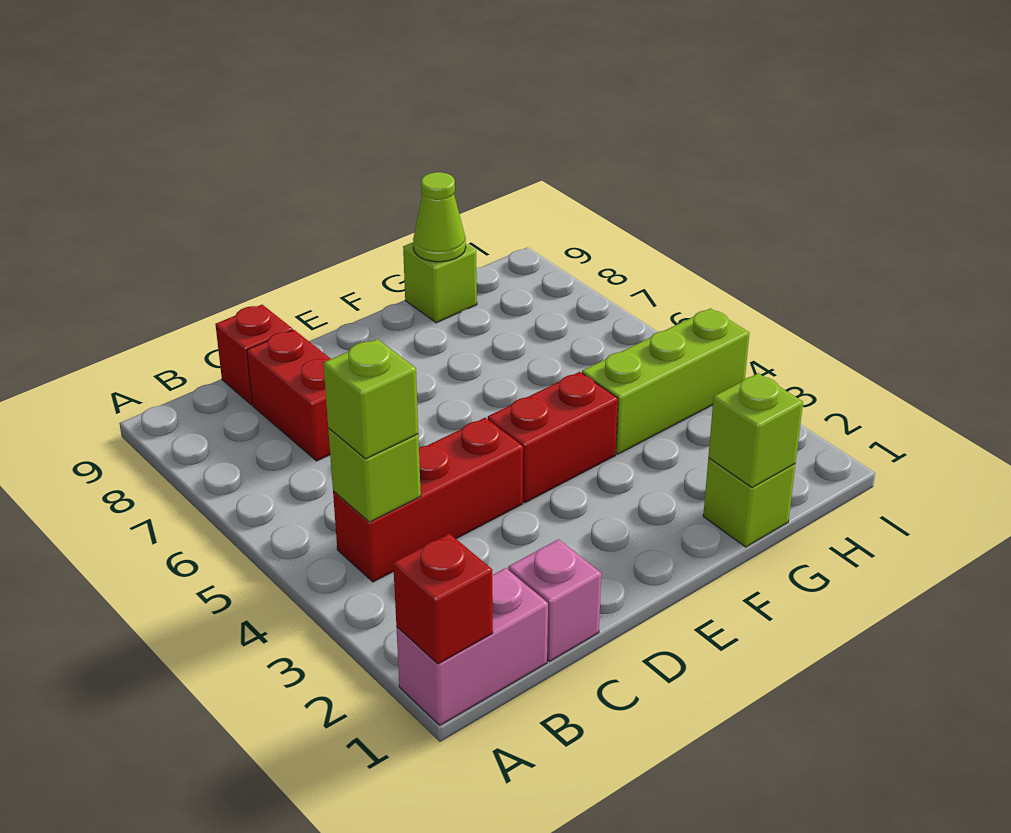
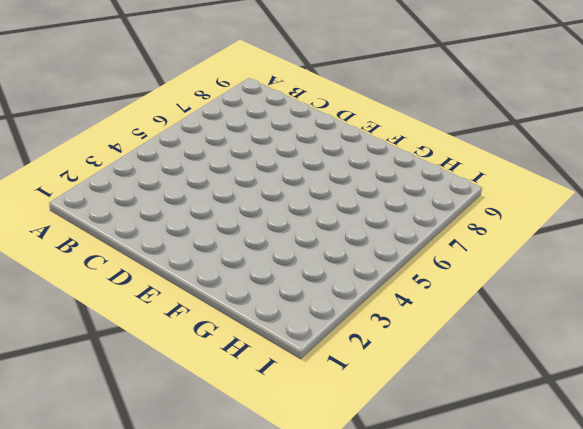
none -> pink 1x2 brick [396,568,548,725]
none -> red 1x3 brick [333,418,523,582]
none -> pink 1x1 brick [508,539,601,661]

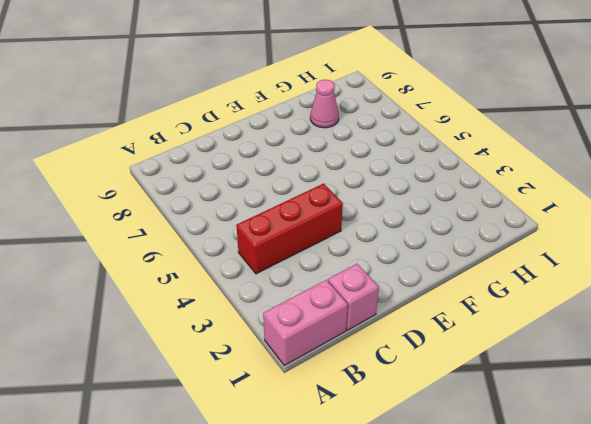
pink 1x1 cone [310,80,339,128] -> none
none -> red 1x2 brick [247,330,330,461]
none -> red 1x1 brick [215,305,293,405]
none -> red 1x2 brick [488,372,618,503]

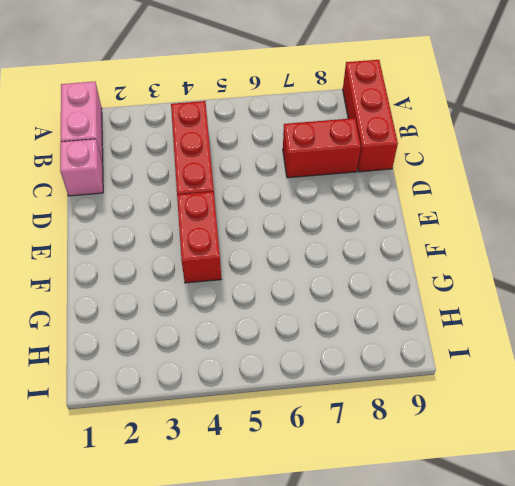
red 1x3 brick [343,60,398,172] -> red 1x1 brick [215,305,293,405]
none -> lime 1x1 brick [703,458,795,547]
none -> lime 1x3 brick [582,308,749,454]
none -> lime 1x1 brick [403,242,477,323]

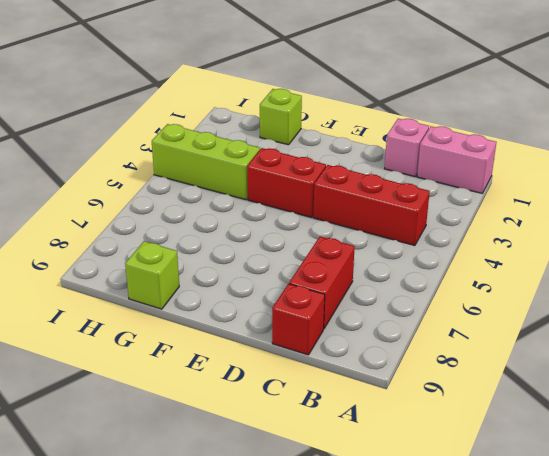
none -> red 1x1 brick [393,533,493,664]
none -> lime 1x1 brick [328,429,421,522]
none -> lime 1x1 brick [708,373,803,488]

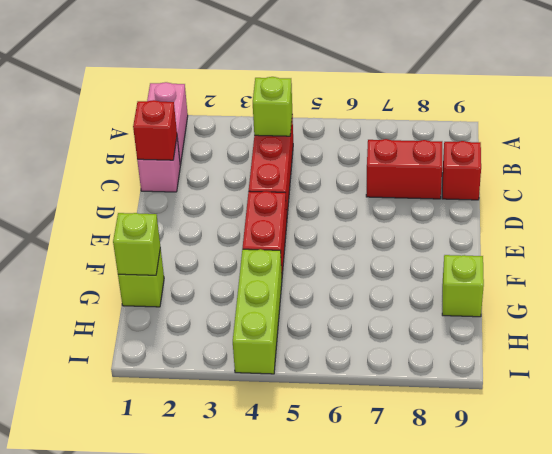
red 1x1 brick [133,100,177,160] -> red 1x1 brick moved to [393,533,493,664]
none -> lime 1x1 cone [413,172,466,262]
none -> lime 1x1 brick [323,339,418,459]

